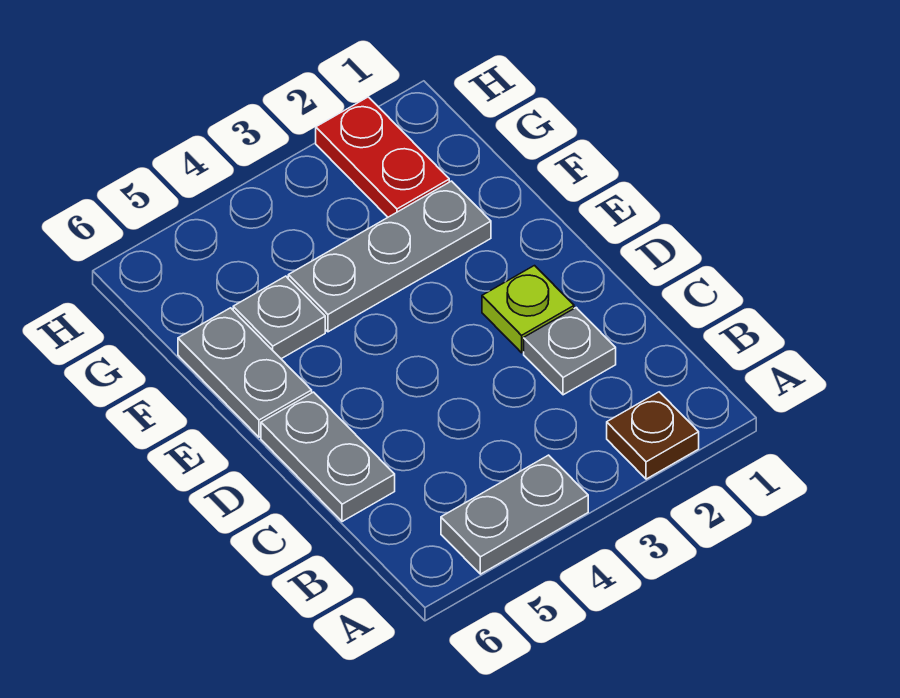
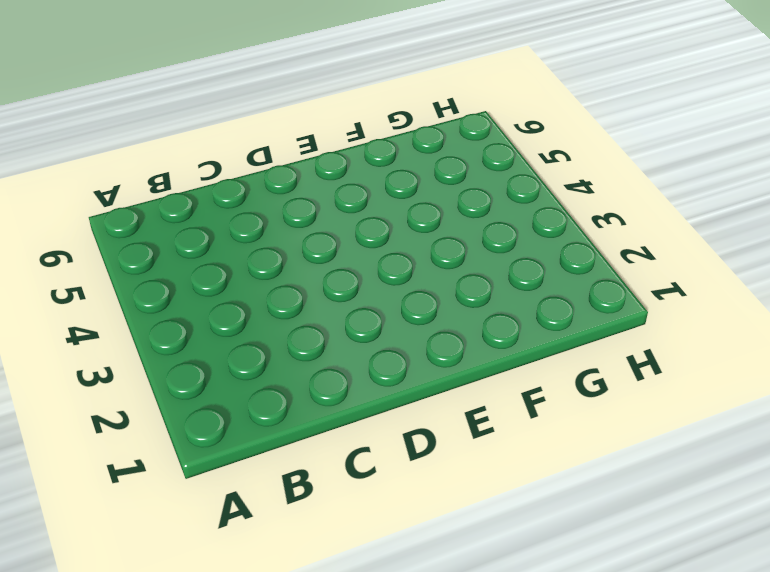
none -> brown 1x1 plate [607,392,699,479]
none -> grey 1x2 plate [441,455,588,574]

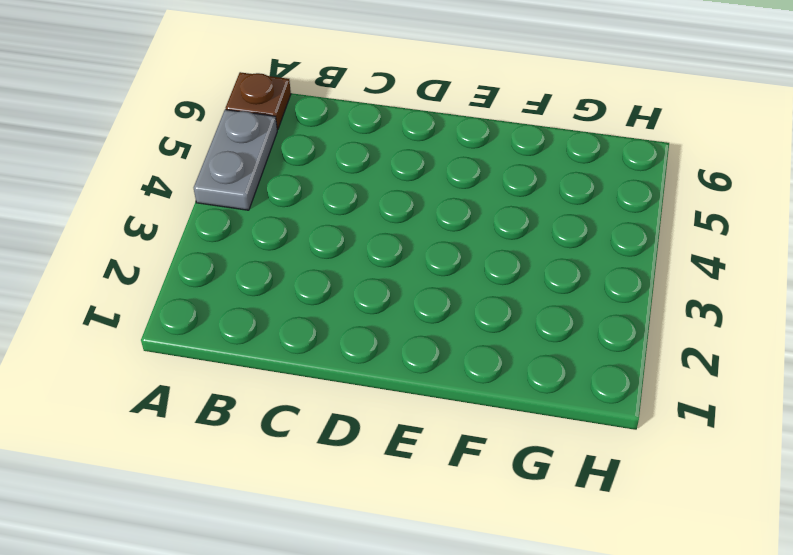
brown 1x1 plate [226,72,291,130] -> brown 1x1 plate moved to [607,392,699,479]
none -> grey 1x1 plate [524,308,616,395]
none -> grey 1x2 plate [261,392,395,522]

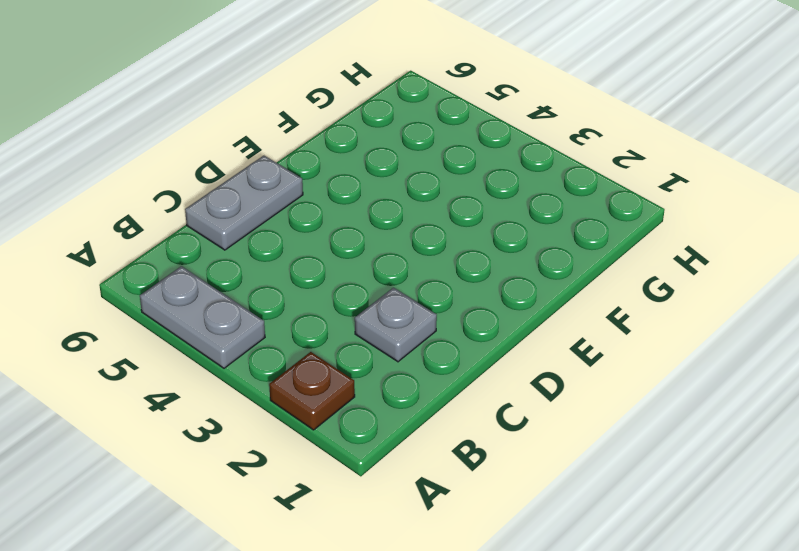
none -> lime 1x1 plate [482,266,574,353]
none -> grey 1x2 plate [178,308,312,437]

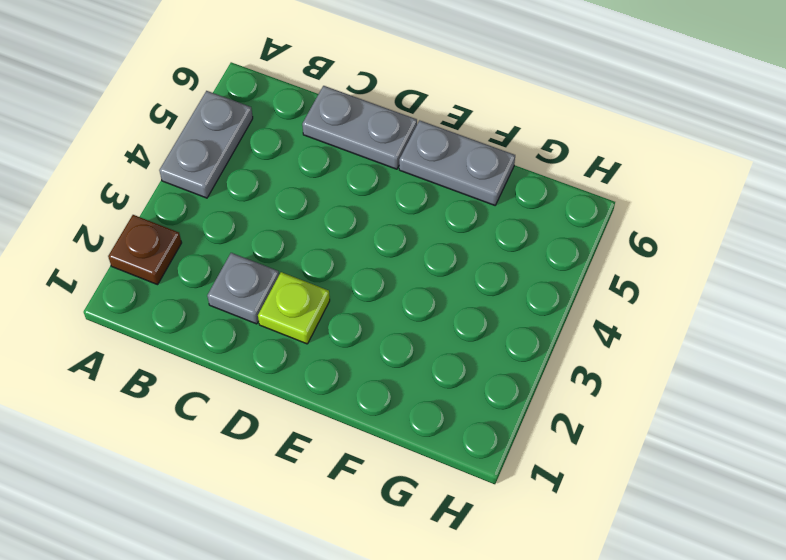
none -> grey 1x3 plate [288,181,491,332]
none -> grey 1x1 plate [233,276,325,359]

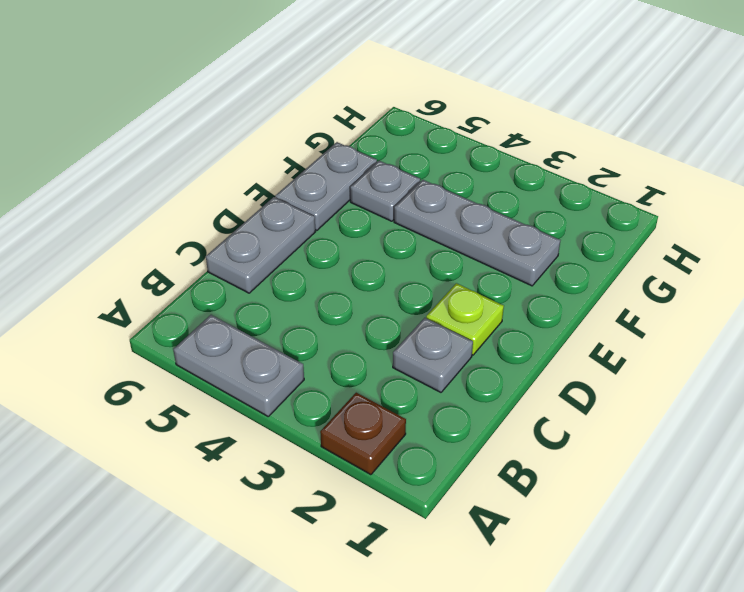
none -> red 1x2 plate [316,97,449,217]

